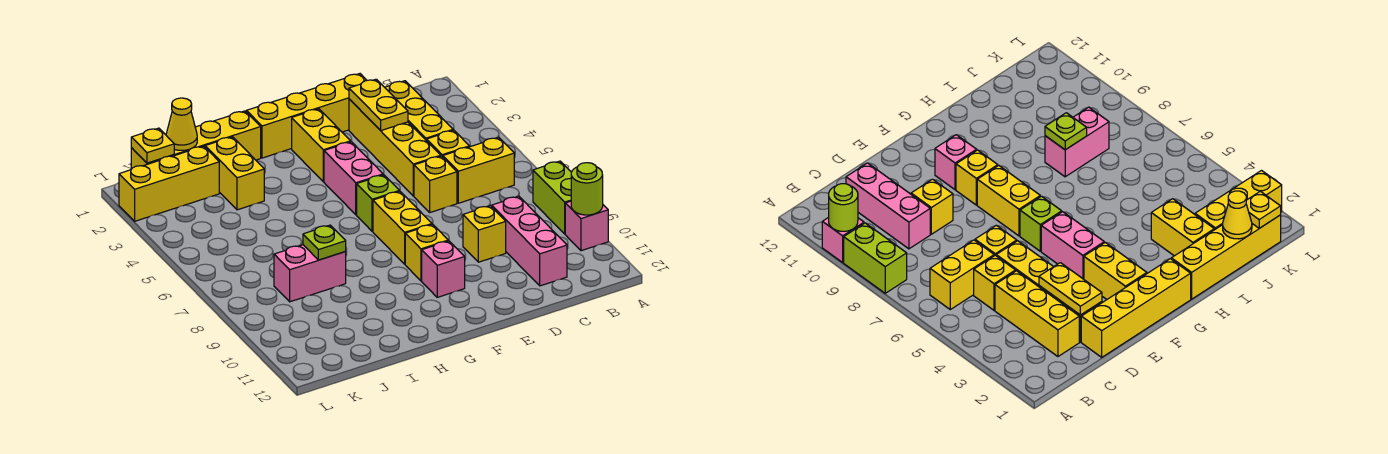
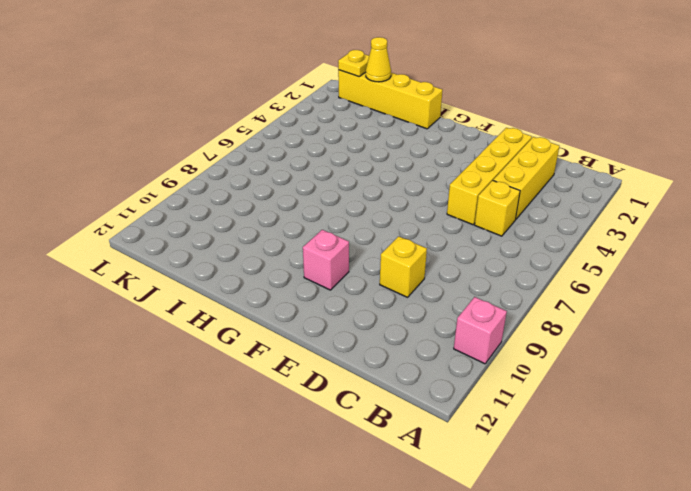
none -> lime 1x2 brick [533,161,571,234]
none -> yellow 1x2 brick [443,137,514,203]
none -> pink 1x3 brick [492,196,567,286]

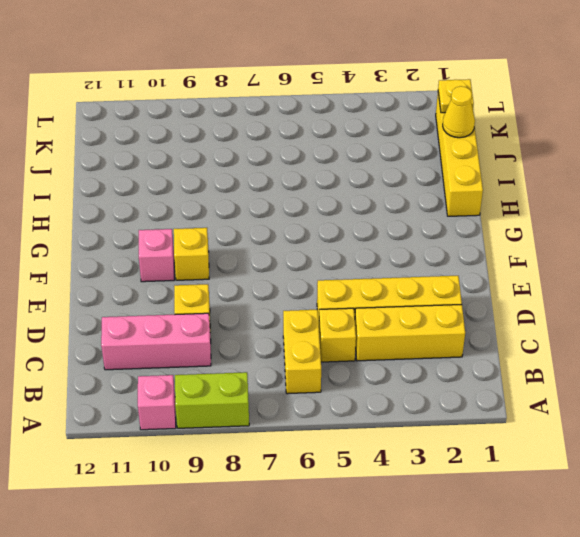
none -> yellow 1x4 brick [246,74,367,158]
none -> yellow 1x1 brick [414,156,457,212]
none -> yellow 1x2 brick [292,109,351,182]

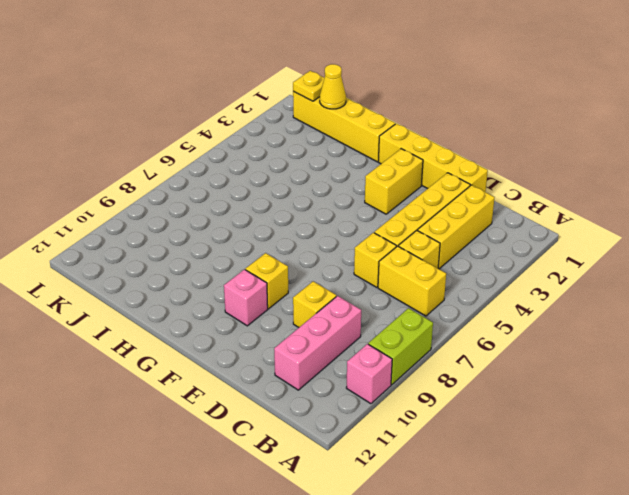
none -> pink 1x2 brick [324,142,383,215]
none -> lime 1x1 brick [357,175,399,231]
none -> yellow 1x2 brick [373,191,432,264]

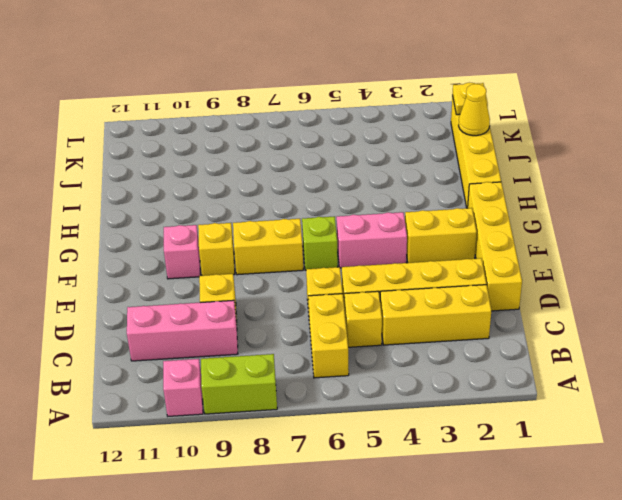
none -> yellow 1x2 brick [205,137,264,210]
none -> pink 1x2 brick [274,245,346,302]
none -> yellow 1x3 brick [119,146,219,221]

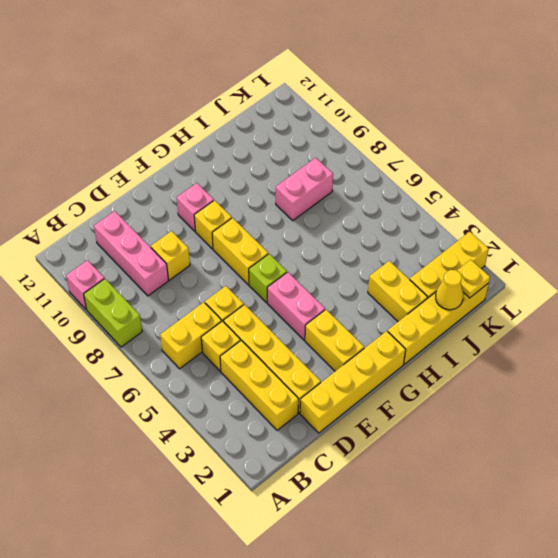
none -> lime 1x1 round brick [571,163,603,215]
none -> yellow 1x2 plate [349,79,408,131]
none -> lime 1x1 plate [303,225,346,260]

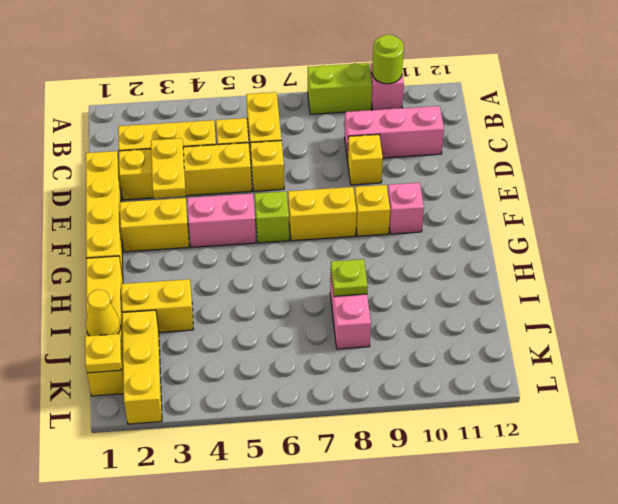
yellow 1x2 plate [151,138,186,198] -> yellow 1x2 plate turned to [349,79,408,131]

